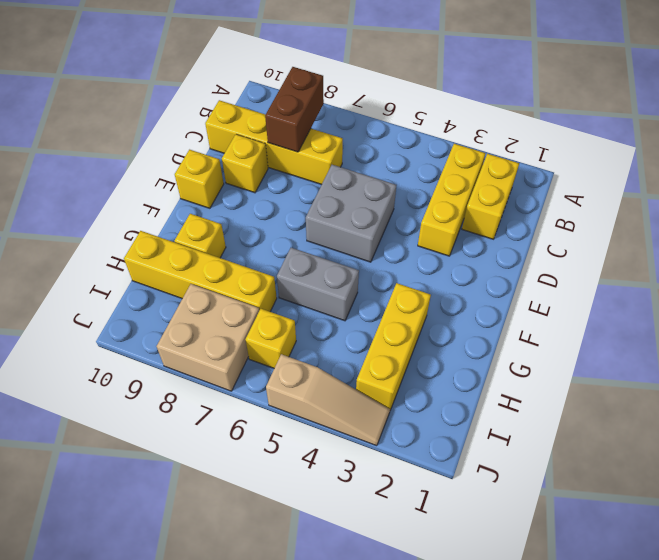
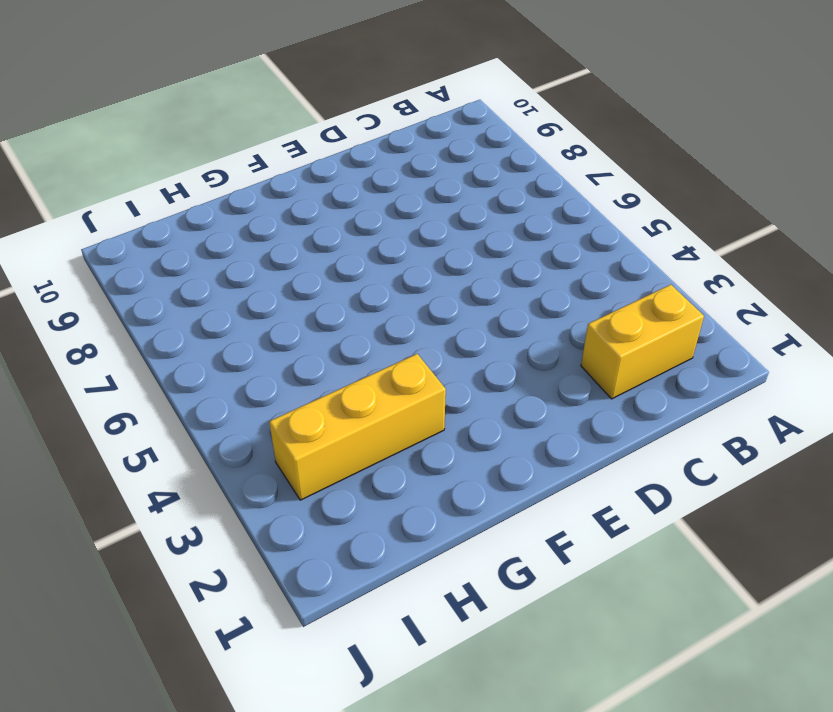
none -> yellow 1x3 brick [418,144,485,256]
none -> yellow 1x4 brick [205,100,343,185]
none -> grey 2x2 brick [306,165,396,262]

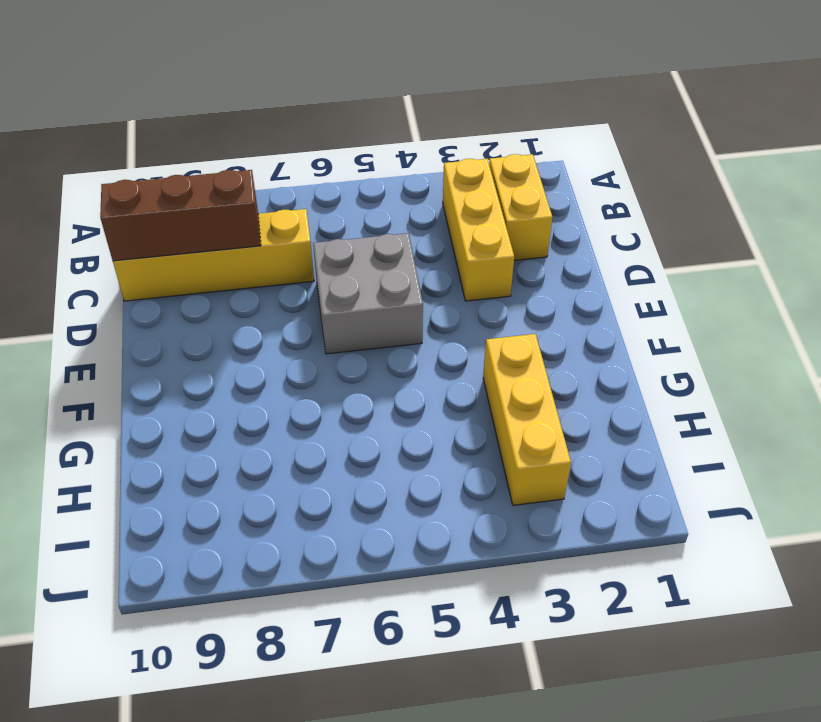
brown 1x3 brick [100,170,261,261] -> brown 1x2 brick [265,67,324,152]
none -> yellow 1x1 brick [222,134,268,193]
none -> yellow 1x1 brick [175,150,224,208]
none -> grey 1x2 brick [277,248,359,321]

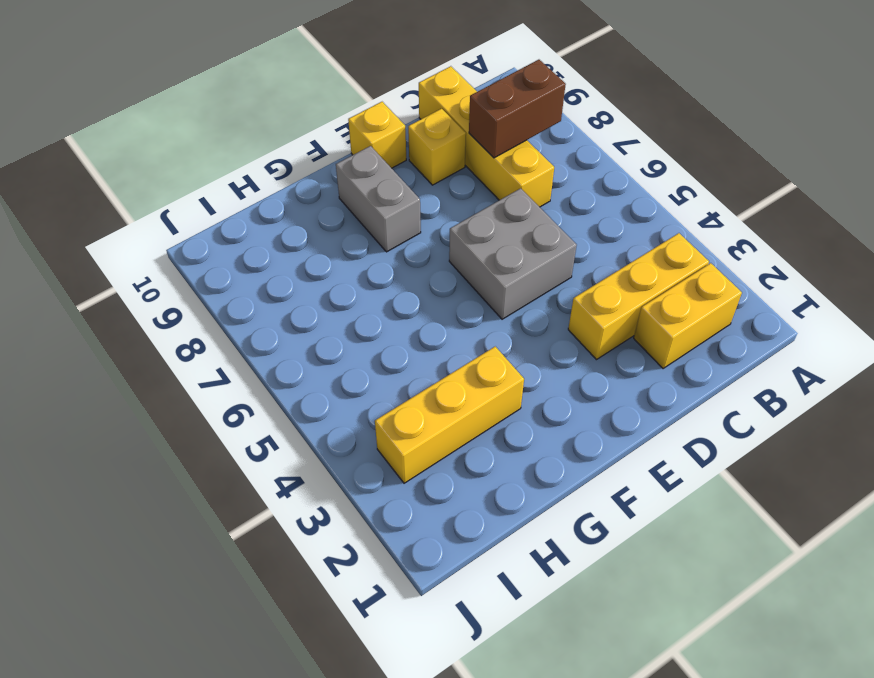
grey 1x2 brick [336,146,421,252] -> grey 1x2 brick moved to [277,248,359,321]
none -> yellow 1x1 brick [175,214,226,258]
none -> yellow 1x4 brick [124,231,277,312]
none -> yellow 1x1 brick [246,309,296,368]

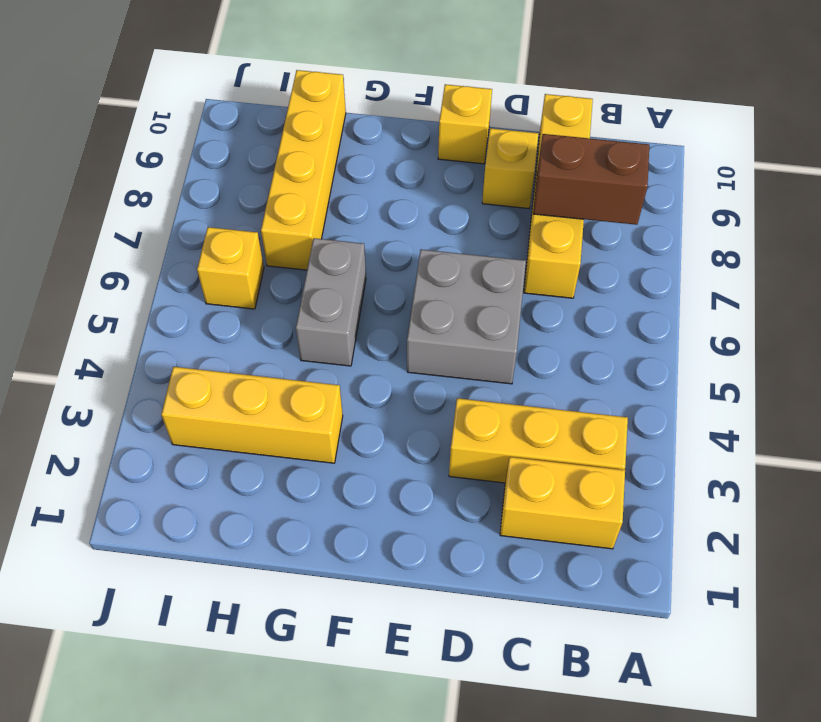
none -> yellow 1x1 brick [175,214,226,258]
none -> tan 2x2 brick [157,284,259,391]
none -> tan 1x3 slope [266,354,390,446]

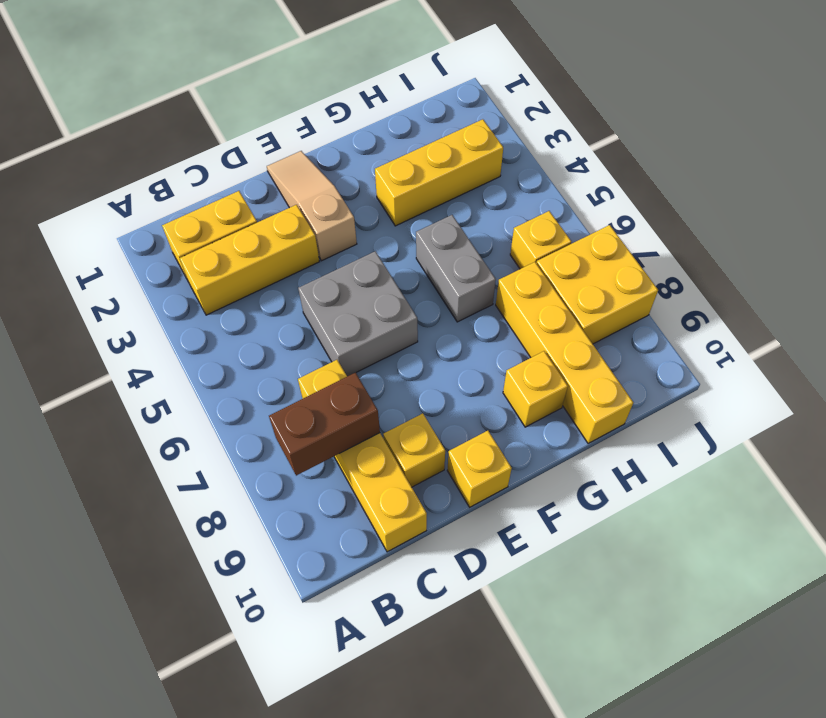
tan 1x3 slope [267,151,357,261] -> tan 1x3 slope moved to [266,354,390,446]
yellow 2x2 brick [536,225,658,344] -> tan 2x2 brick [157,284,259,391]

